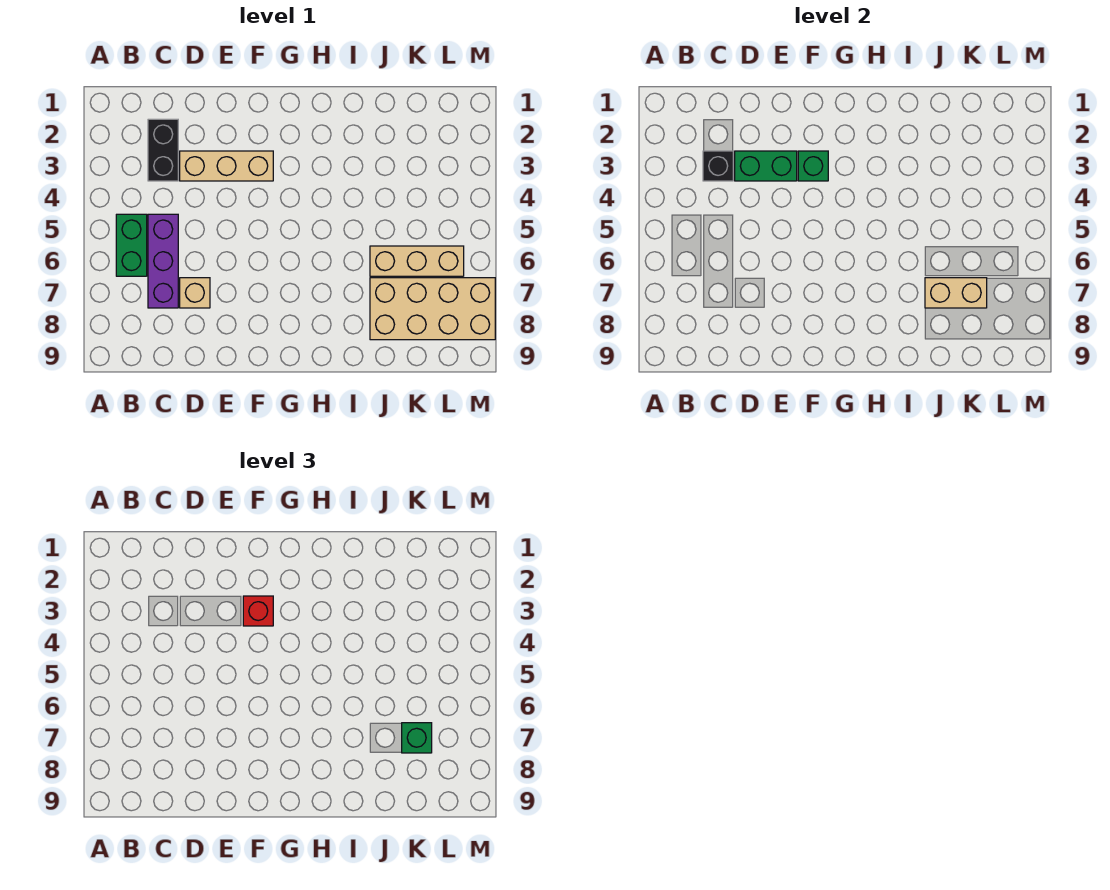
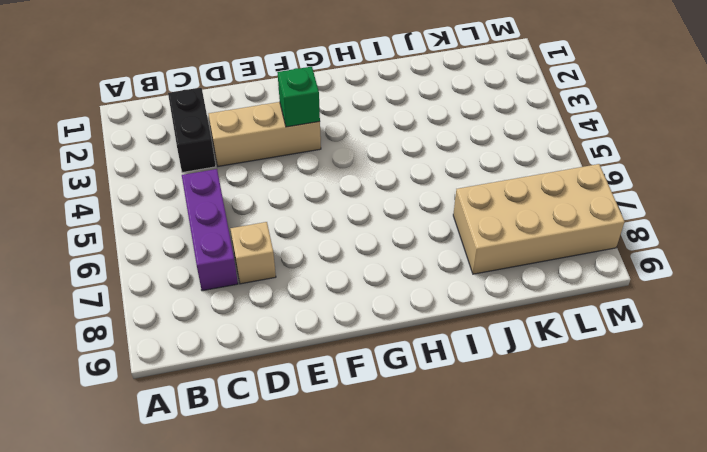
none -> green 1x2 brick [116,214,147,276]
none -> tan 1x3 brick [370,246,464,276]
none -> black 1x1 brick [703,151,733,181]

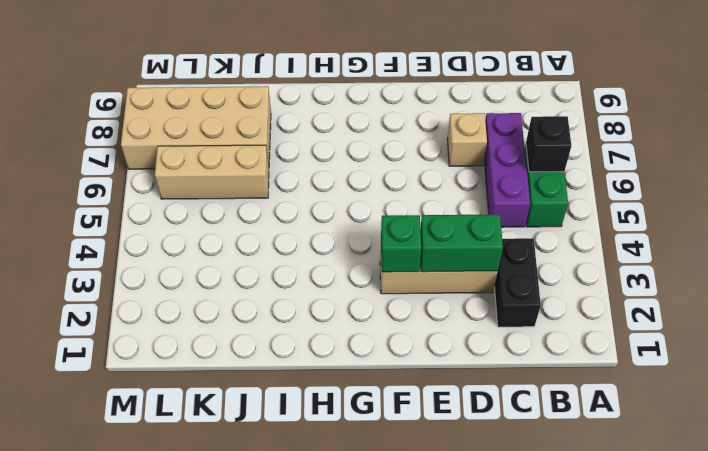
black 1x1 brick [526,116,571,172] -> black 1x1 brick moved to [703,151,733,181]
none -> tan 1x2 brick [925,278,987,308]
none -> red 1x1 brick [243,596,273,626]
none -> green 1x1 brick [402,723,432,753]

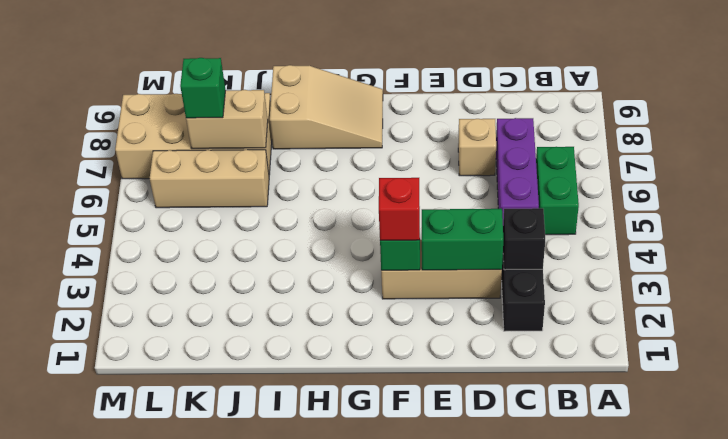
tan 2x3 slope [270,65,383,149] -> none

